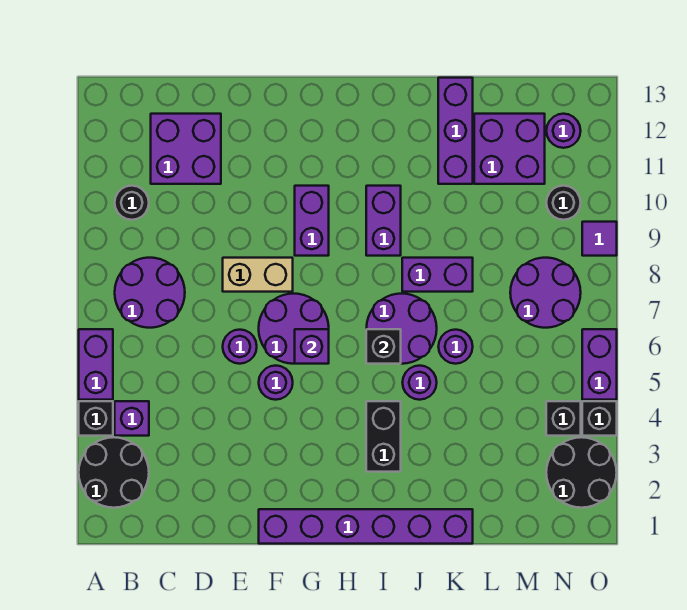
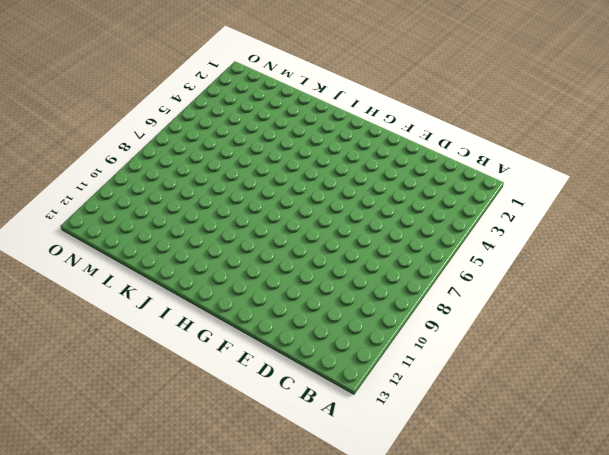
none -> black 2x2 round brick [79,437,149,508]
none -> black 1x1 brick [79,401,113,436]
none -> purple 1x2 brick [79,329,113,400]
none -> purple 1x1 brick [115,401,149,436]

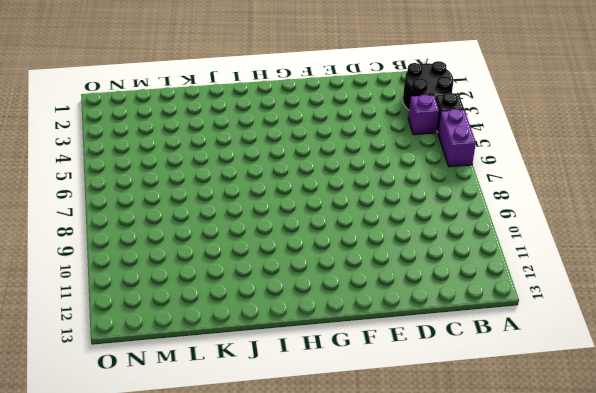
none -> purple 2x2 round brick [115,258,185,328]
none -> black 1x1 round brick [115,186,149,220]
none -> purple 2x2 brick [151,114,221,184]
none -> purple 1x1 round brick [223,330,257,364]

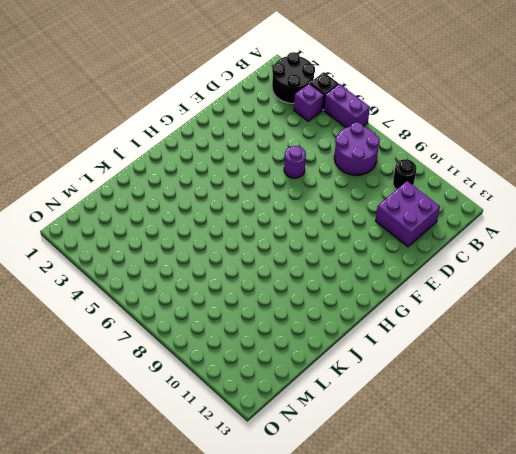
none -> tan 1x2 brick [223,258,293,292]
none -> purple 1x6 brick [259,509,473,544]
none -> purple 1x1 round brick [259,366,293,400]
none -> purple 2x2 round brick [259,294,329,364]

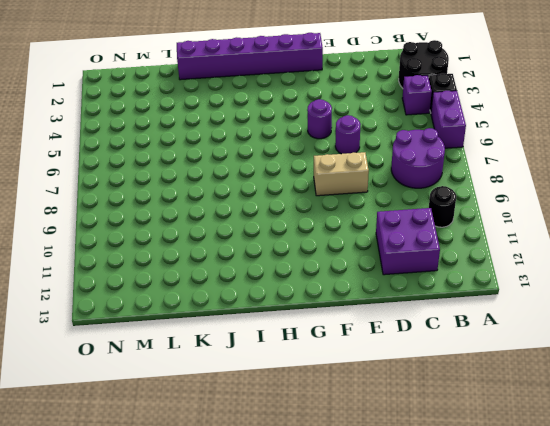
none -> purple 2x2 round brick [259,294,329,364]
none -> purple 1x2 brick [295,186,329,256]
none -> black 1x2 brick [366,401,401,472]
none -> purple 2x2 round brick [367,294,437,364]

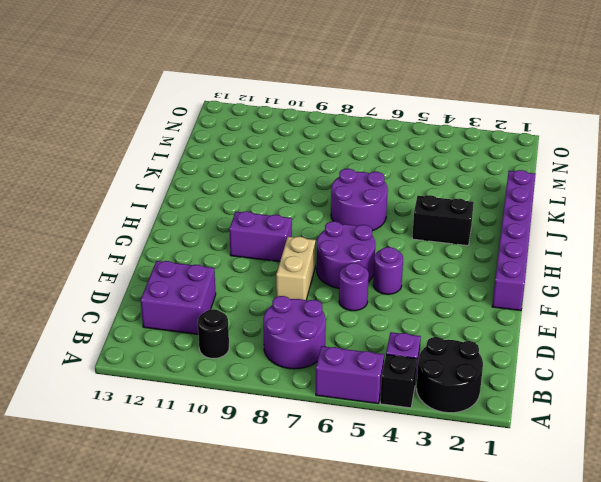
none -> purple 1x2 brick [366,186,401,256]
none -> purple 1x1 round brick [403,366,437,400]
none -> purple 1x2 brick [402,258,473,292]
none -> purple 1x1 round brick [438,330,473,364]

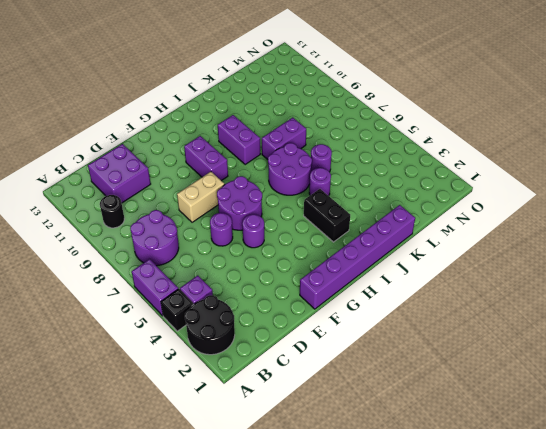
none -> purple 1x3 brick [438,78,473,184]
none -> purple 2x2 brick [474,114,545,184]
none -> purple 2x2 round brick [510,258,581,328]
none -> black 2x2 round brick [546,437,617,508]

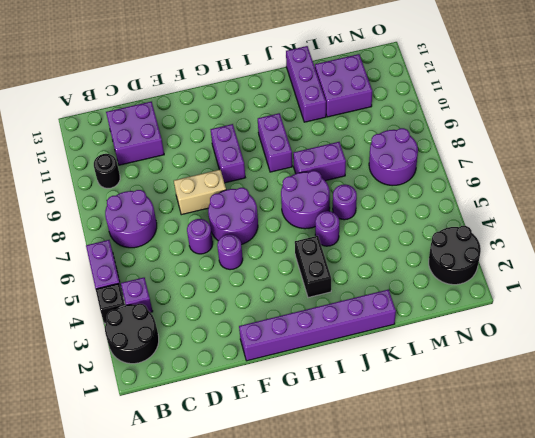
none -> black 1x1 brick [546,401,581,436]
none -> black 1x1 round brick [546,186,581,220]
none -> purple 1x1 round brick [546,114,581,148]
none -> black 1x1 brick [582,401,617,436]

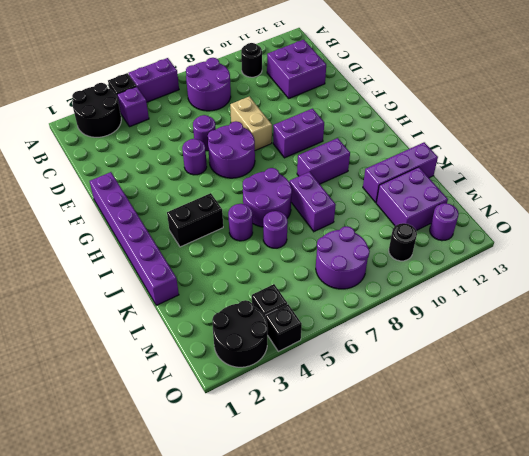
none -> purple 1x2 brick [582,329,617,400]
none -> purple 1x1 tile [582,222,617,256]
none -> purple 1x1 brick [295,329,329,364]
none -> black 1x1 brick [366,329,401,364]

